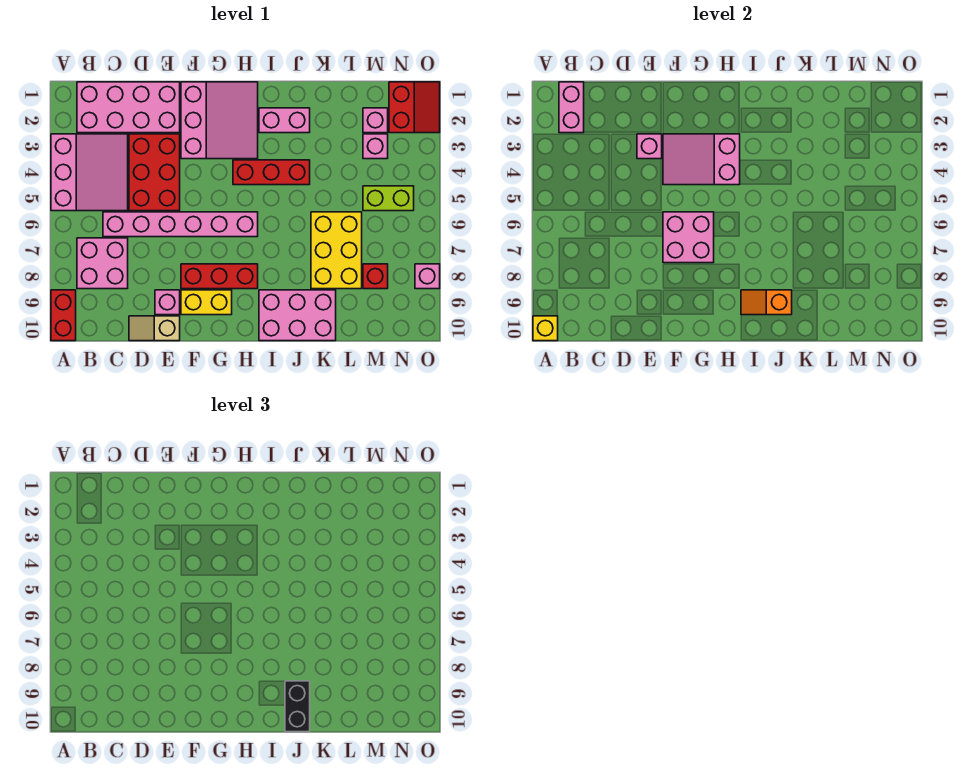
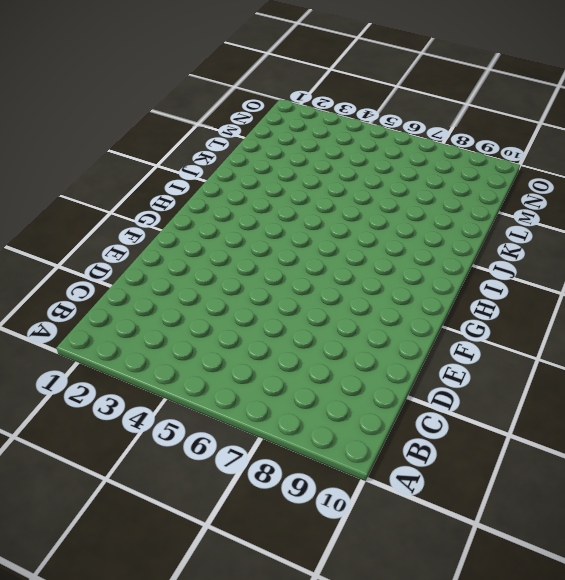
none -> pink 3x3 slope [51,134,128,211]
none -> red 1x2 brick [51,290,76,341]
none -> pink 2x4 brick [77,82,180,133]

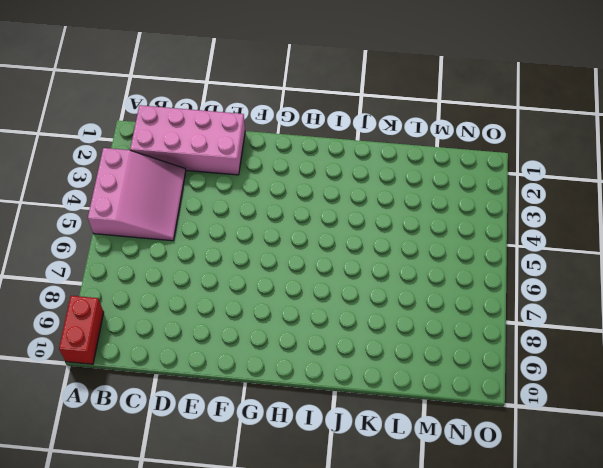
none -> pink 2x2 brick [77,238,128,289]
none -> pink 1x6 brick [103,212,258,237]
none -> red 2x3 brick [129,134,180,211]

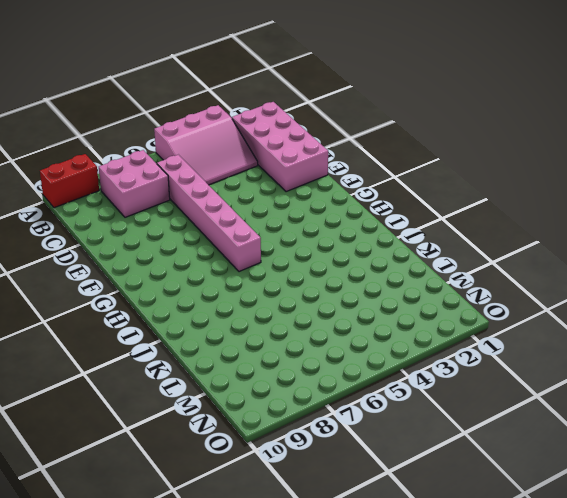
none -> red 2x3 brick [129,134,180,211]
none -> tan 1x2 slope [129,316,180,341]
none -> pink 1x1 brick [155,290,180,315]

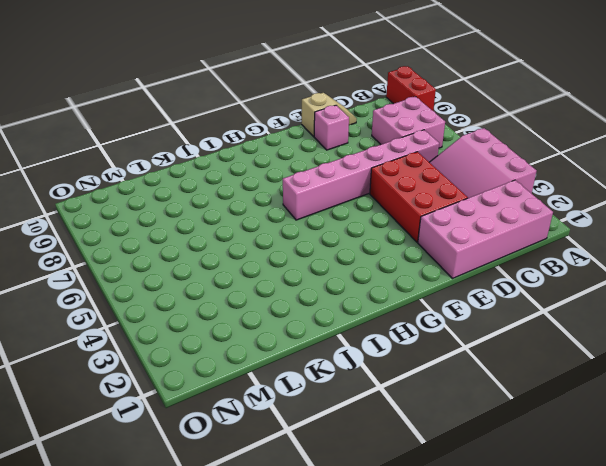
none -> pink 3x3 slope [181,82,258,159]
none -> red 1x3 brick [181,264,258,289]
none -> yellow 1x2 brick [181,290,232,315]

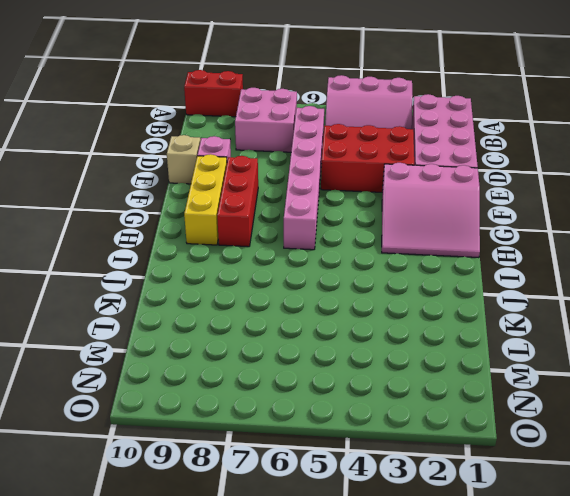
yellow 1x3 brick [184,154,227,245] -> yellow 1x2 brick [181,290,232,315]
none -> red 1x3 brick [233,160,310,185]
none -> pink 1x2 brick [259,108,310,133]
none -> pink 2x3 brick [259,290,336,341]

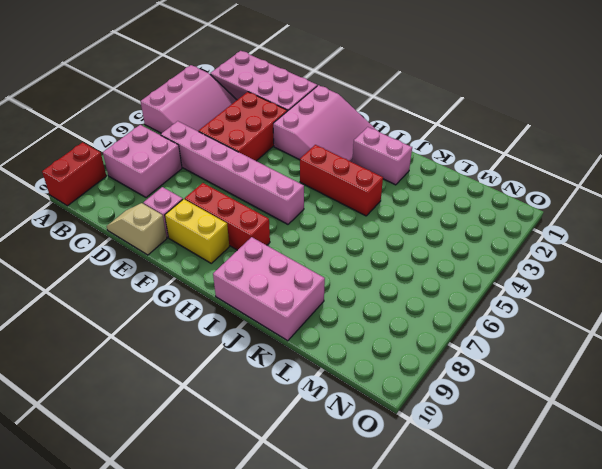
none -> yellow 2x3 brick [311,212,362,289]
none -> pink 1x1 brick [363,108,388,133]
none -> pink 1x1 brick [363,134,388,159]

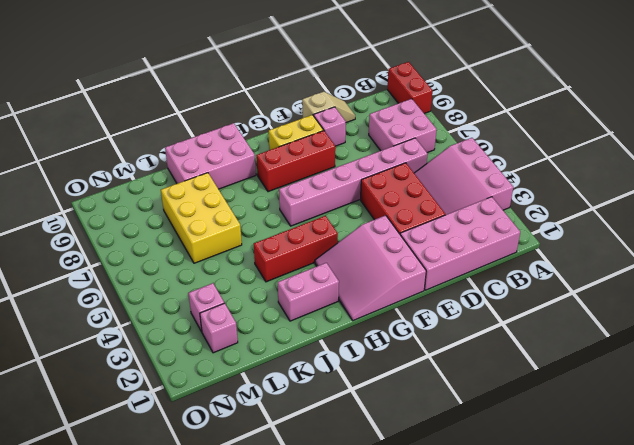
none -> lime 1x2 brick [363,186,414,211]
none -> red 1x1 brick [363,264,388,289]
none -> red 2x2 slope [389,82,440,133]

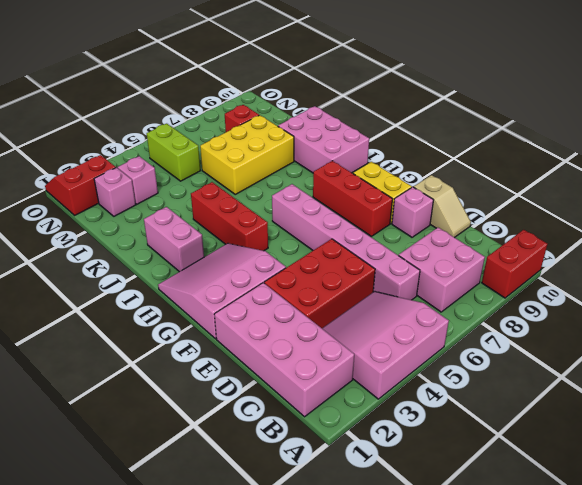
none -> pink 1x1 brick [415,264,440,289]
none -> yellow 1x1 brick [533,316,558,341]
none -> pink 1x2 brick [559,82,584,133]

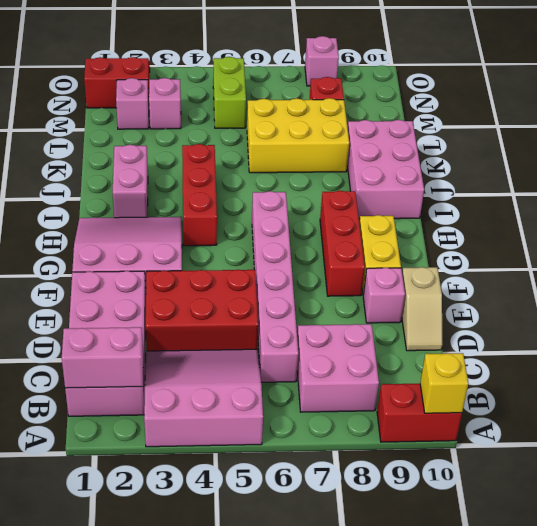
none -> pink 1x1 brick [637,134,662,159]
none -> pink 2x3 slope [663,134,740,185]
none -> pink 2x2 brick [663,212,714,263]

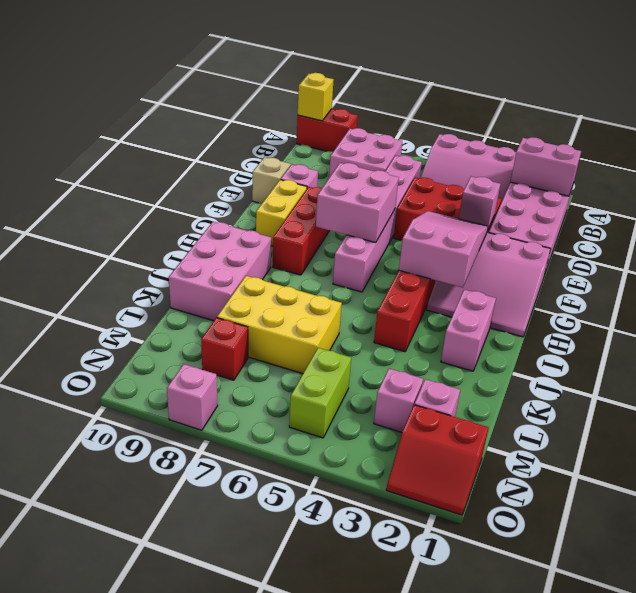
none -> orange 1x2 slope [741,290,792,315]
none -> black 1x2 brick [285,681,310,732]

